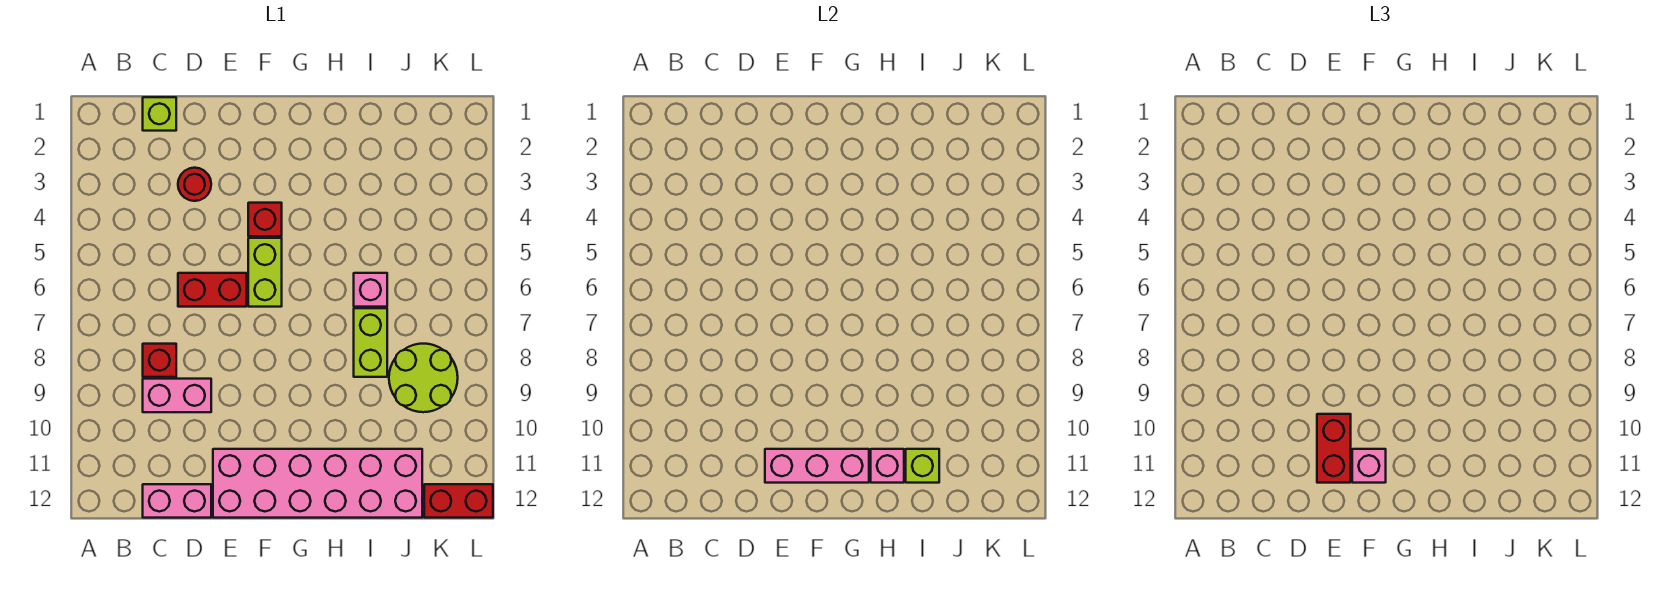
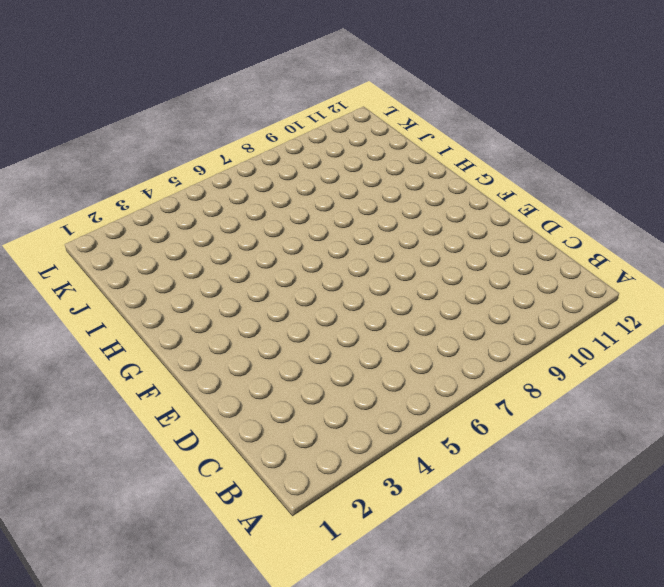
none -> lime 1x1 brick [143,97,176,131]
none -> red 1x1 brick [143,344,176,377]
none -> pink 1x2 brick [143,379,211,412]

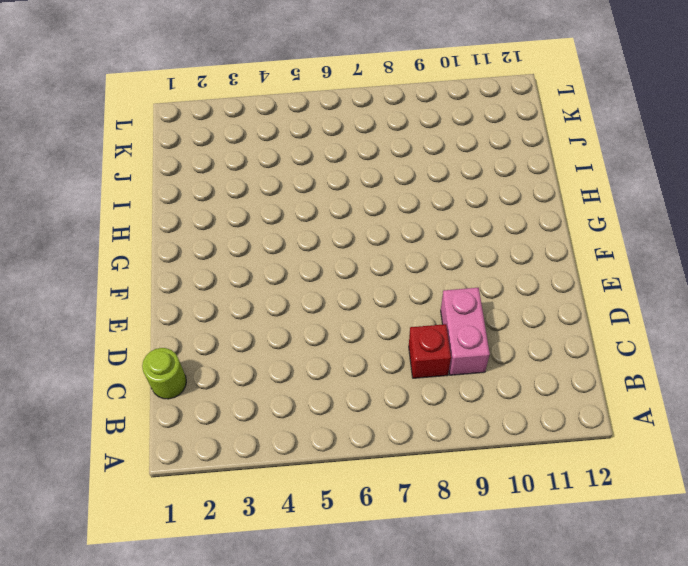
lime 1x1 round brick [142,348,186,399] -> lime 1x1 brick [143,97,176,131]
none -> pink 1x2 brick [143,484,211,518]
none -> red 1x1 round brick [178,168,211,201]
none -> red 1x2 brick [178,273,247,307]

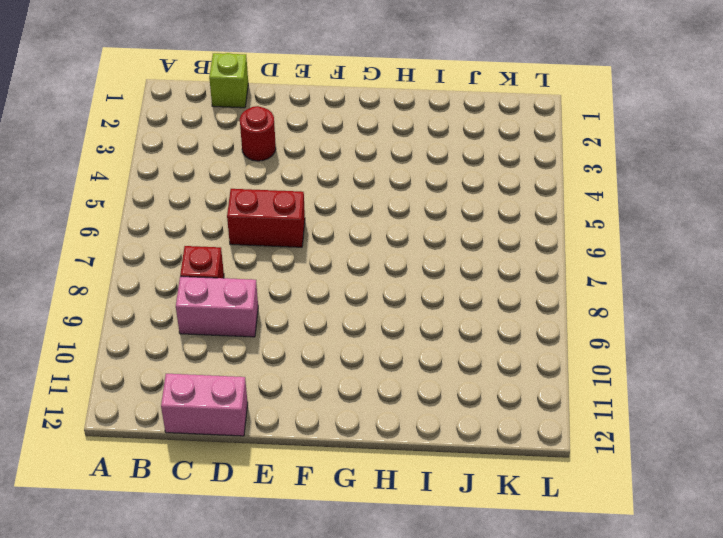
none -> pink 2x6 brick [213,449,422,518]
none -> red 1x1 brick [248,203,282,236]
none -> lime 1x2 brick [248,238,282,307]

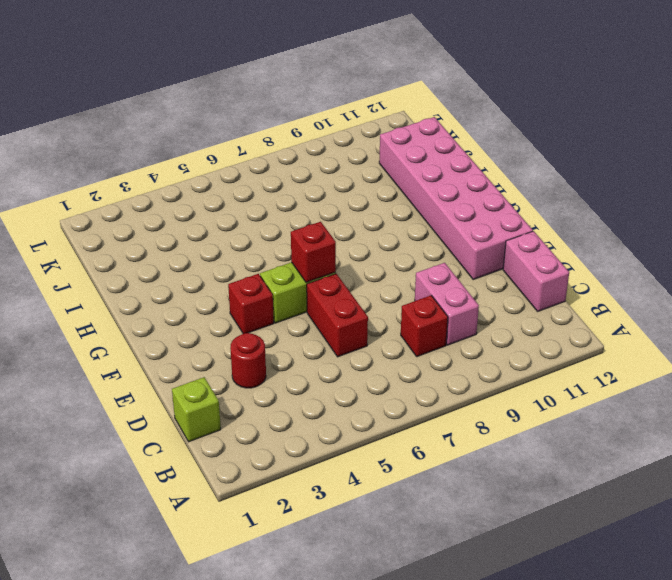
red 1x1 brick [291,222,336,282] -> none
none -> pink 1x1 brick [354,273,387,307]
none -> lime 1x2 brick [354,308,387,377]
none -> lime 2x2 round brick [389,344,458,412]

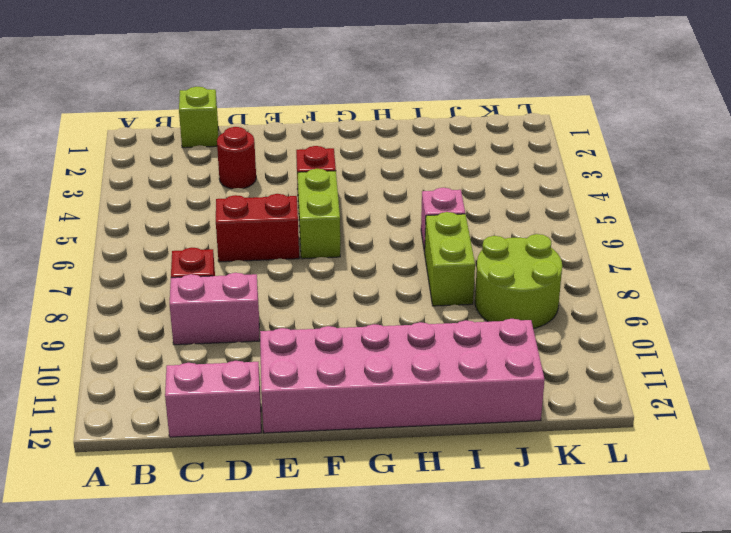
none -> red 1x2 brick [424,484,493,518]
none -> pink 1x3 brick [765,449,869,483]
none -> pink 1x1 brick [871,449,904,483]

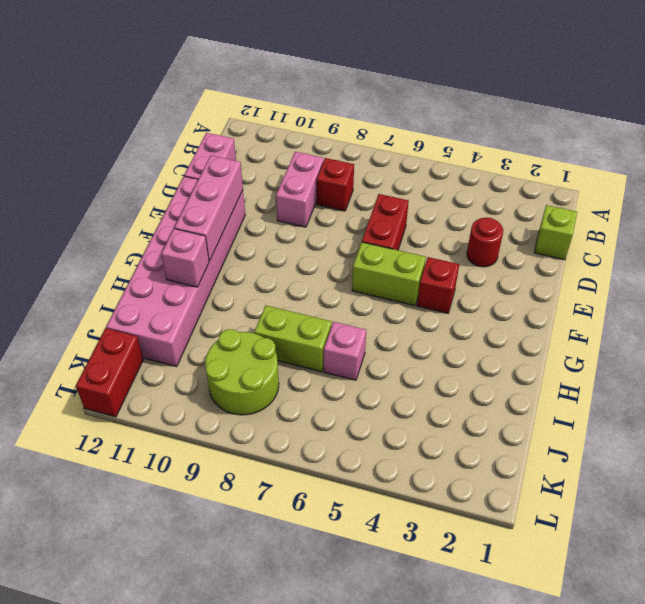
none -> lime 1x1 brick [906,449,939,483]
none -> red 1x2 brick [1317,414,1351,483]
none -> pink 1x1 brick [1352,449,1386,483]

